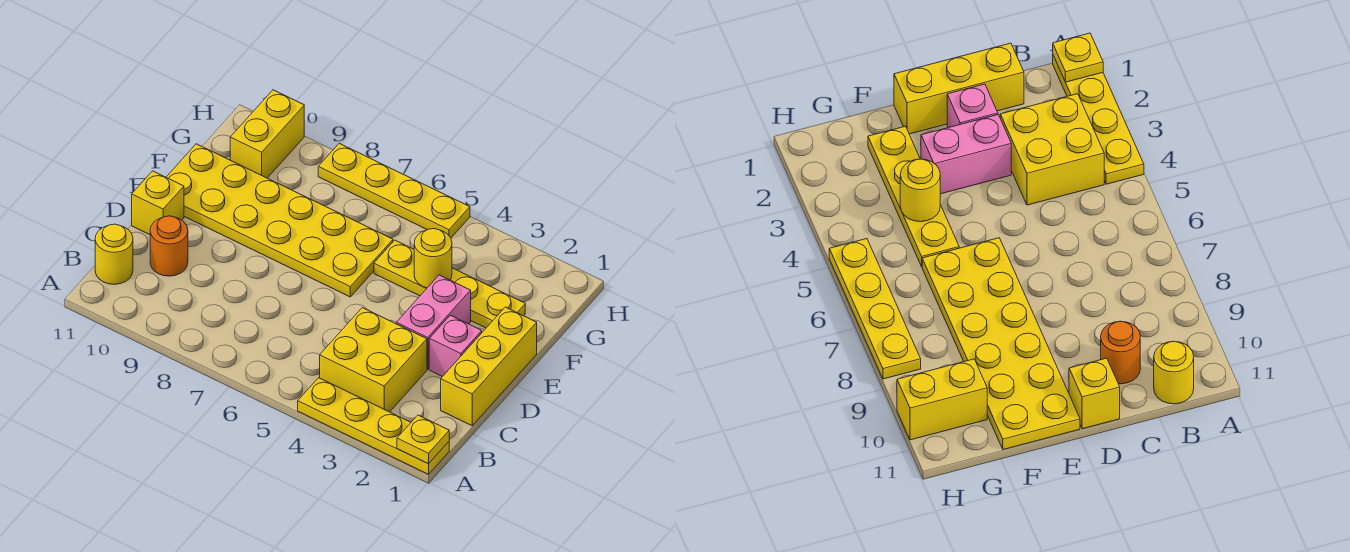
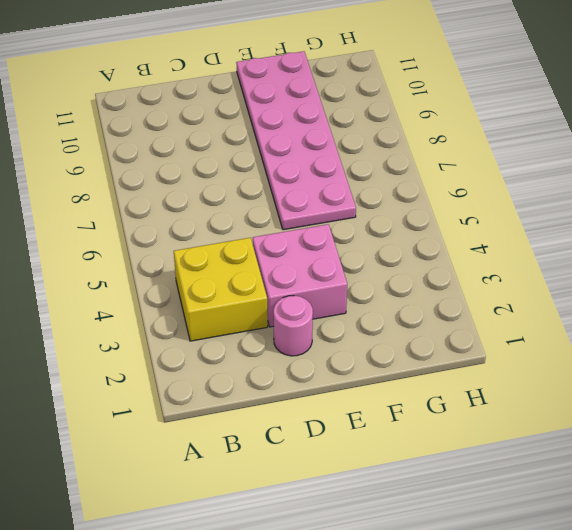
pink 1x1 round brick [273,296,313,356] -> pink 1x1 brick [429,315,482,377]
pink 2x2 brick [253,224,347,327] -> pink 1x2 brick [396,275,471,369]
pink 2x6 plate [236,51,356,230] -> yellow 2x6 plate [166,144,393,297]
none -> yellow 1x4 plate [298,378,449,474]
none -> yellow 1x1 round brick [95,224,133,284]
none -> yellow 1x3 brick [441,307,537,426]

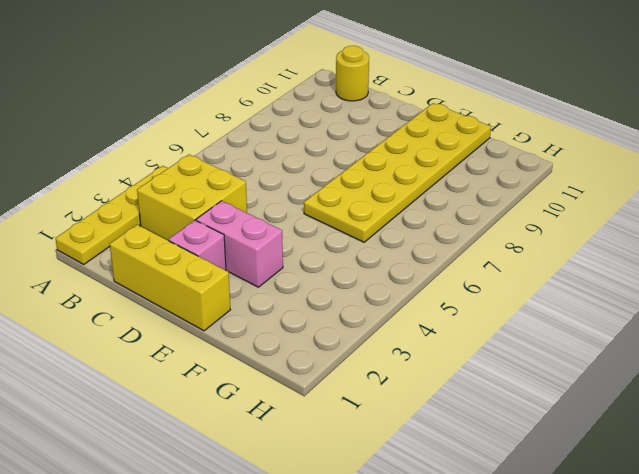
none -> orange 1x1 round brick [150,216,188,276]
none -> yellow 1x1 brick [132,171,184,235]
none -> yellow 1x4 plate [374,240,525,328]

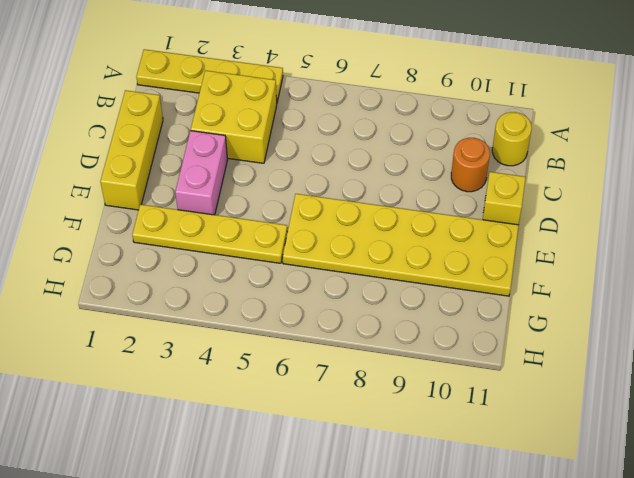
none -> pink 1x1 brick [429,315,482,377]
none -> yellow 1x2 brick [230,90,304,178]
none -> yellow 1x4 plate [318,143,470,238]

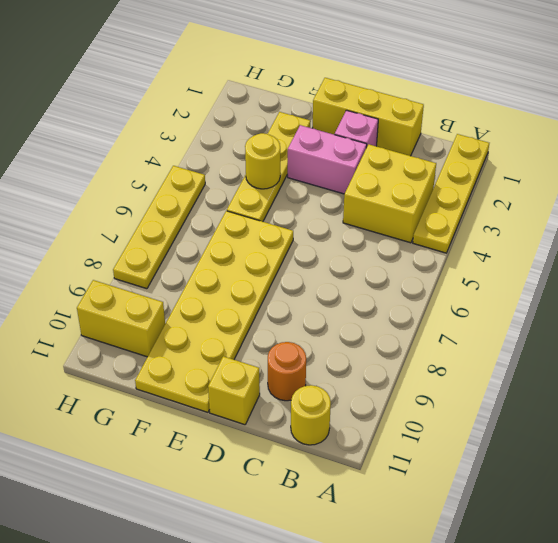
none -> yellow 1x1 plate [397,415,449,464]

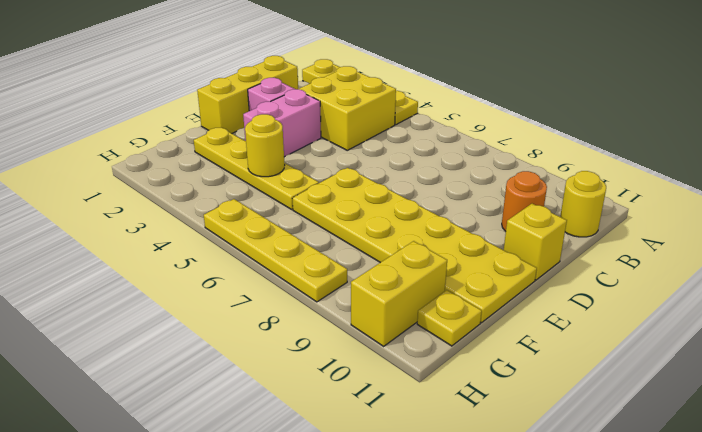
yellow 1x1 plate [417,290,482,346] -> yellow 1x1 plate moved to [397,415,449,464]

